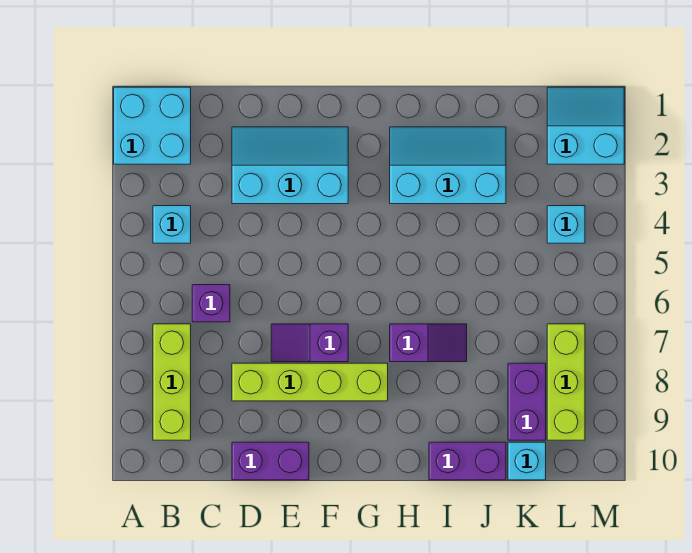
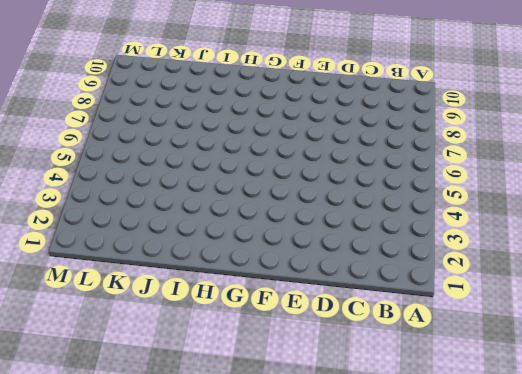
none -> cyan 2x2 brick [114,87,191,164]
none -> cyan 1x1 brick [153,206,191,243]
none -> lime 1x3 brick [153,324,191,440]

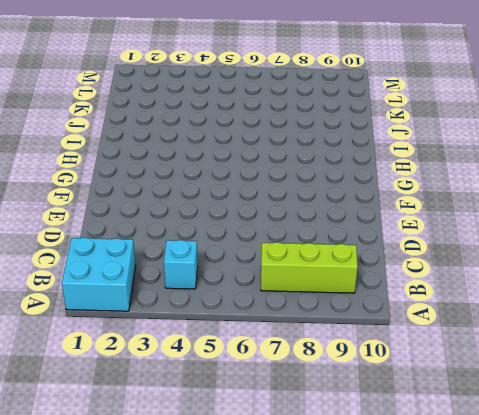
none -> purple 1x1 brick [192,285,230,322]
none -> cyan 2x3 slope [232,127,348,204]
none -> lime 1x4 brick [232,363,388,401]

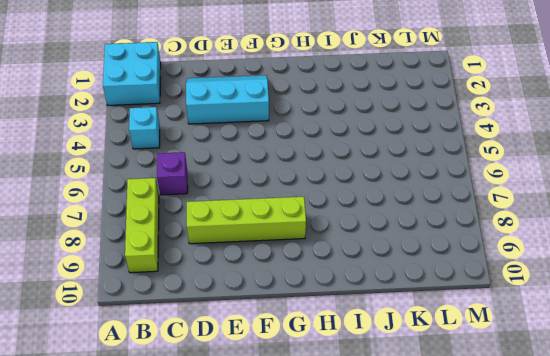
none -> purple 1x2 brick [232,442,309,480]
none -> purple 1x2 slope [271,324,348,362]
none -> cyan 2x3 slope [390,127,506,204]

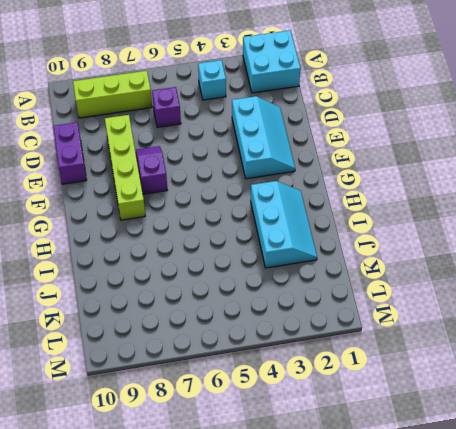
none -> purple 1x2 slope [390,324,467,362]
none -> purple 1x2 brick [429,442,506,480]
none -> purple 1x2 brick [508,363,546,440]

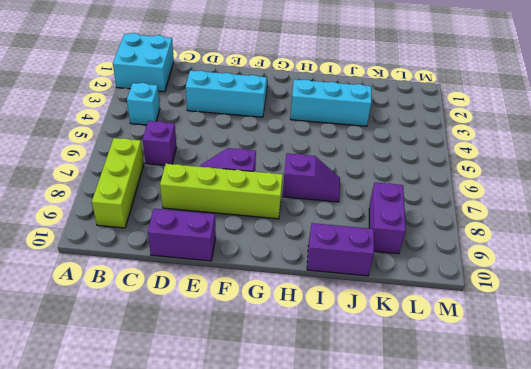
none -> cyan 1x1 brick [508,442,546,480]
none -> cyan 2x2 slope [547,87,624,164]
none -> cyan 1x1 brick [547,206,585,243]

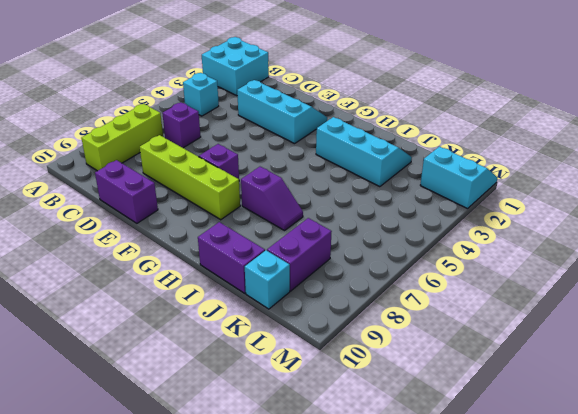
none -> cyan 1x1 brick [547,206,585,243]
none -> lime 1x3 brick [547,324,585,440]

